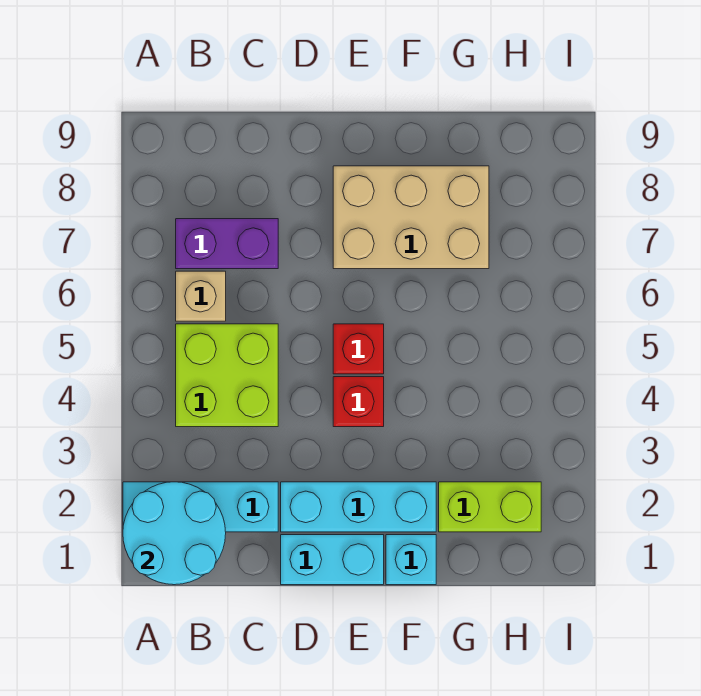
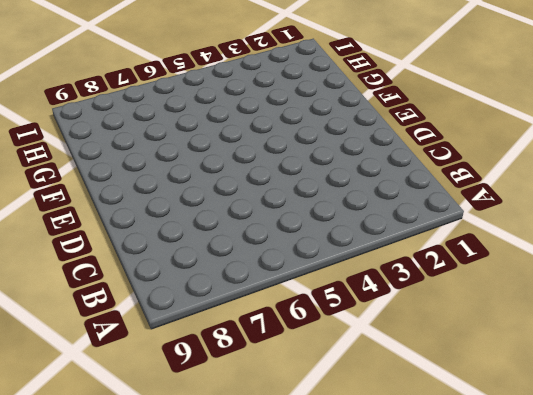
none -> cyan 1x3 brick [123,482,278,532]
none -> lime 2x2 brick [176,324,278,427]
none -> tan 1x1 brick [176,271,226,321]

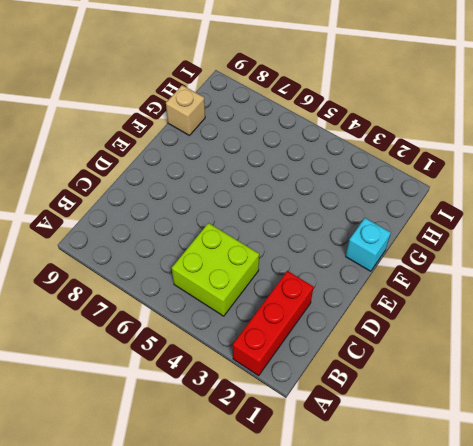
red 1x3 brick [233,271,313,376] -> cyan 1x3 brick [123,482,278,532]
tan 1x1 brick [166,85,205,136] -> tan 1x1 brick moved to [176,271,226,321]
none -> purple 1x2 brick [176,219,278,269]
none -> cyan 1x2 brick [281,535,384,585]
none -> cyan 1x3 brick [281,482,436,532]

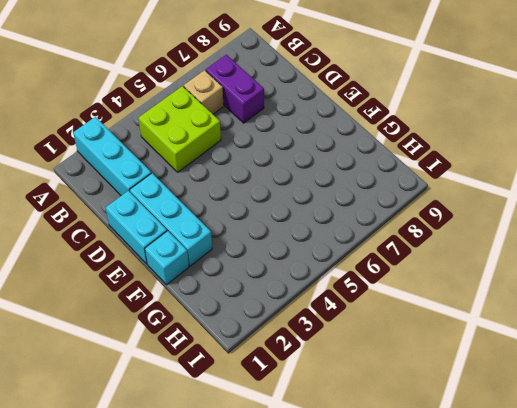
none -> red 1x1 brick [333,377,384,427]
none -> red 1x1 brick [333,324,384,374]
none -> tan 2x3 brick [333,166,489,269]

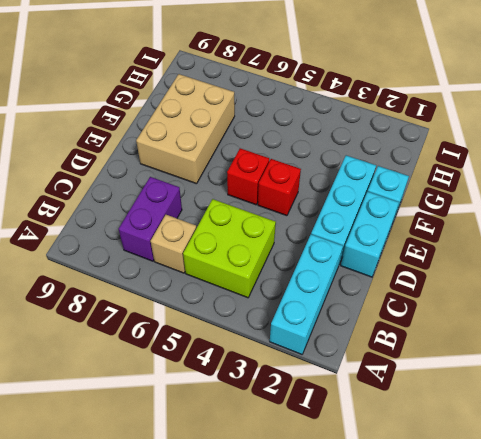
none -> lime 1x2 brick [439,482,541,532]
none -> cyan 2x2 round brick [123,482,226,585]

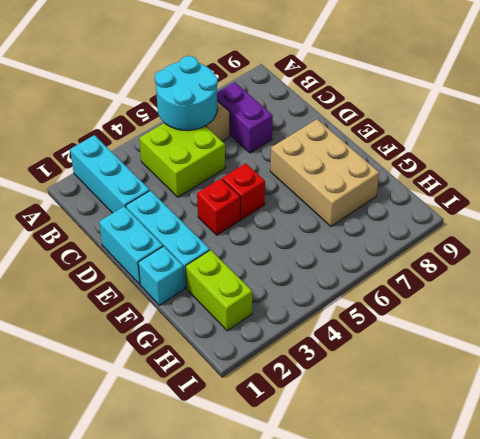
cyan 2x2 round brick [155,56,218,131] -> cyan 2x2 round brick moved to [123,482,226,585]

